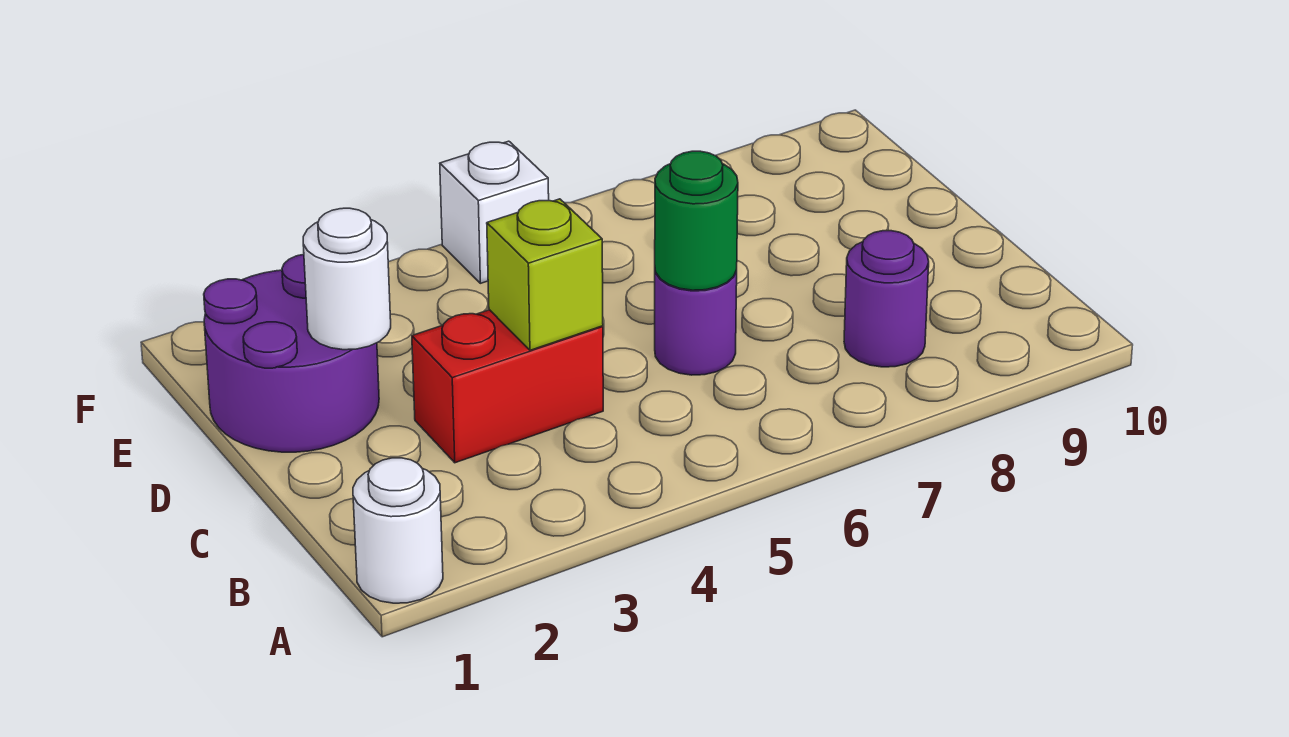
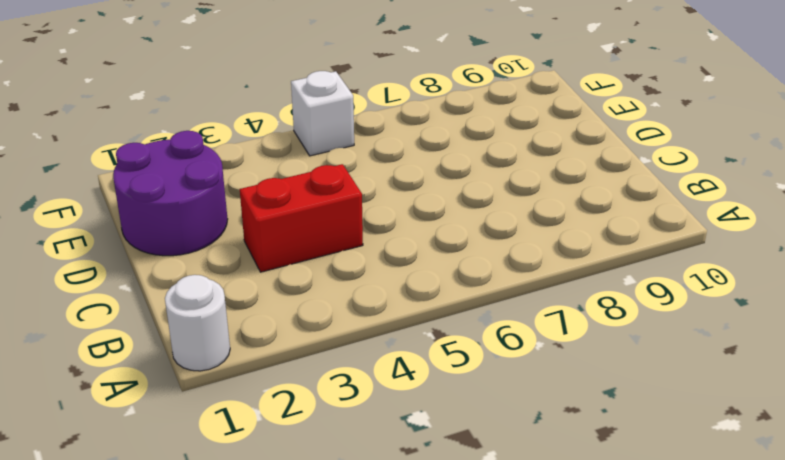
none -> purple 1x1 round brick [844,231,929,367]
none -> purple 1x1 round brick [655,270,737,375]

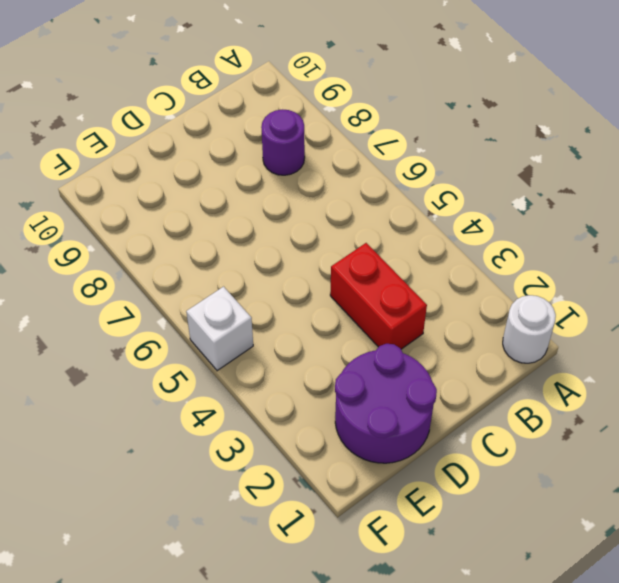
none -> purple 1x1 round brick [655,270,737,375]
none -> lime 1x1 brick [487,199,603,350]

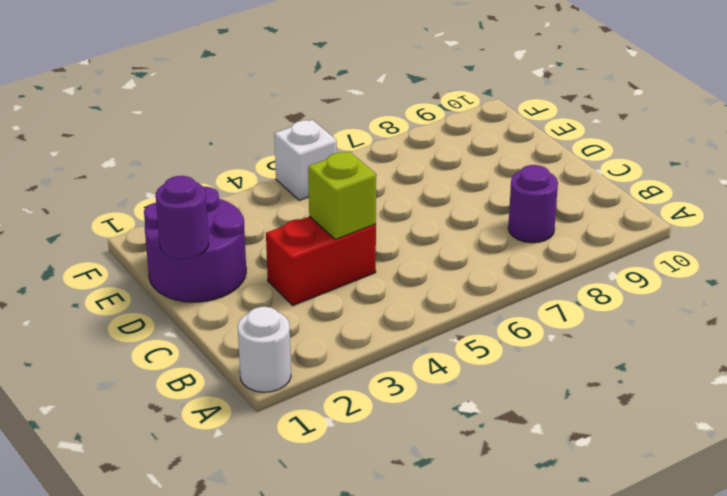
purple 1x1 round brick [156,176,209,259] -> purple 1x1 round brick moved to [655,270,737,375]
none -> green 1x1 round brick [655,151,738,290]
none -> white 1x1 round brick [303,208,391,350]

